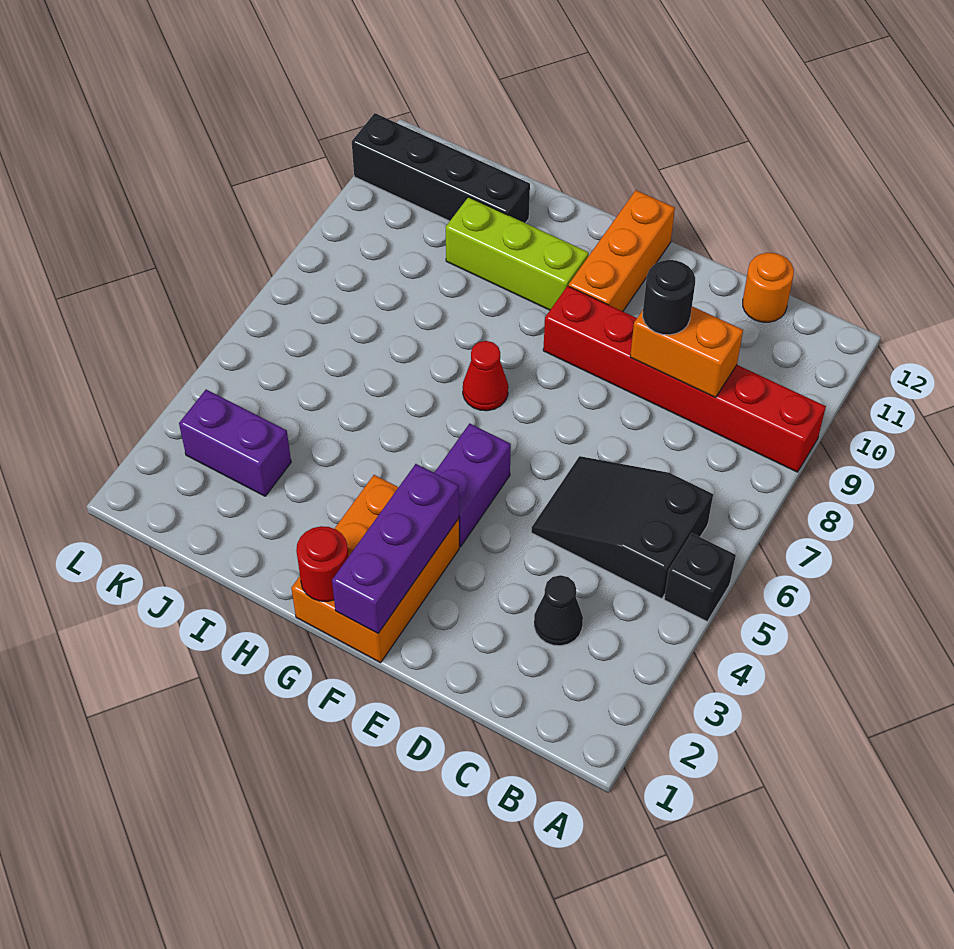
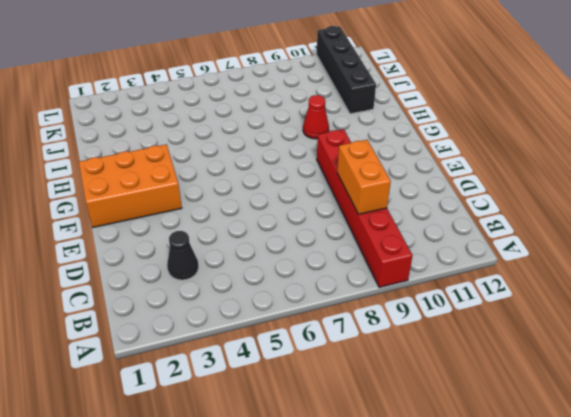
red 1x1 cone [303,95,329,139] -> red 1x1 cone moved to [463,341,508,411]
none -> black 1x1 brick [664,533,736,621]
none -> black 2x3 slope [531,456,713,599]
none -> orange 1x1 round brick [743,253,794,322]

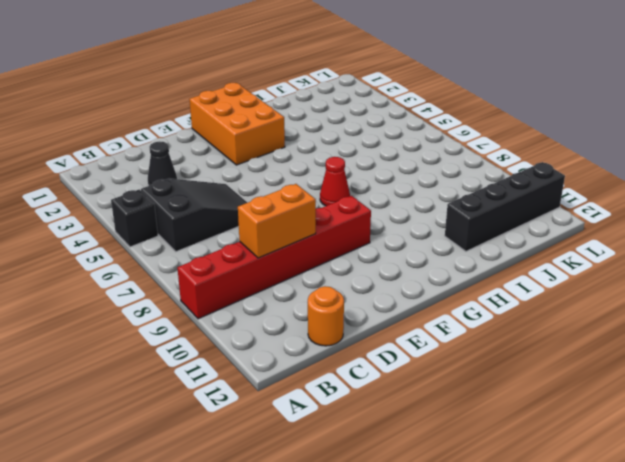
none -> purple 1x2 brick [434,423,511,547]
none -> orange 1x3 brick [569,190,675,311]
none -> lime 1x3 brick [445,197,589,310]

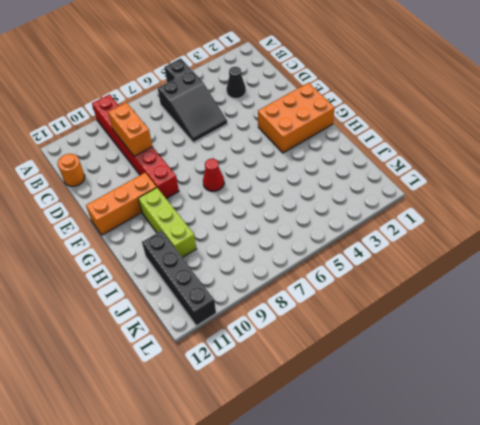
none -> purple 1x2 brick [434,423,511,547]
none -> purple 1x2 brick [179,390,291,496]
none -> purple 1x3 brick [332,464,459,633]

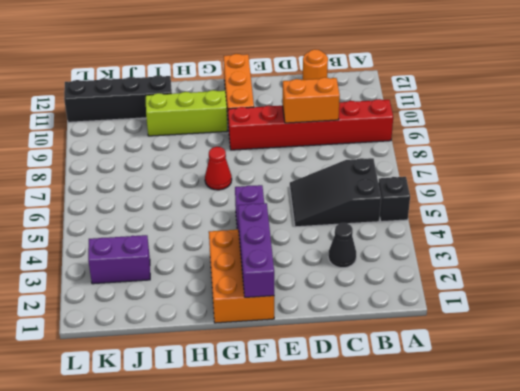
none -> red 1x1 round brick [296,526,349,601]
none -> black 1x1 round brick [643,260,695,335]

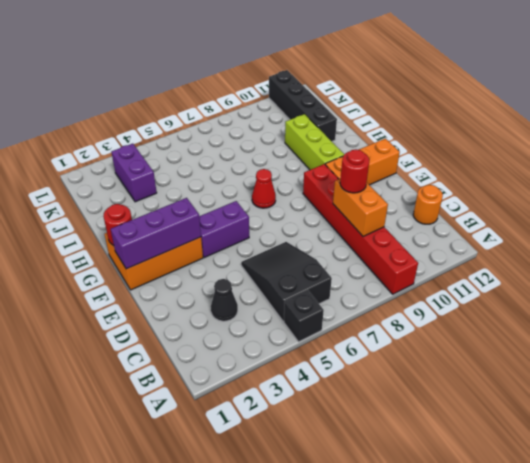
red 1x1 round brick [340,149,369,193] -> black 1x1 round brick [643,260,695,335]

